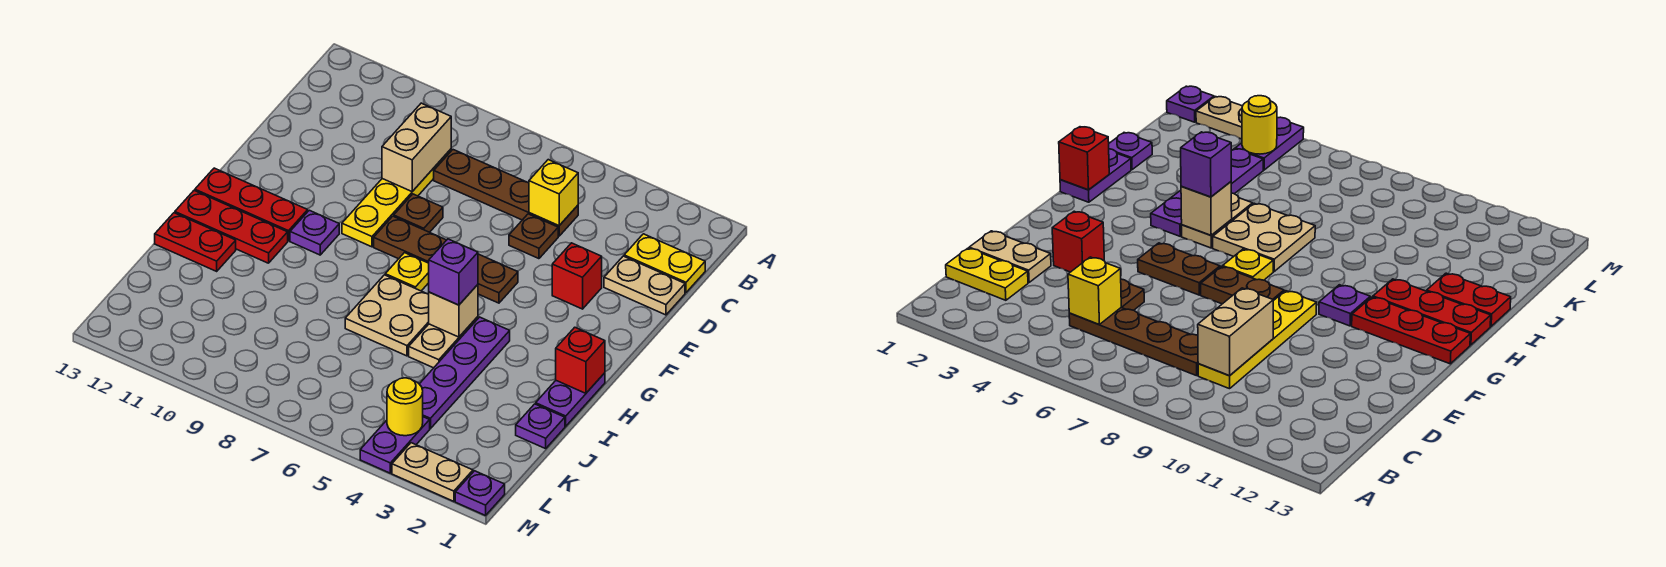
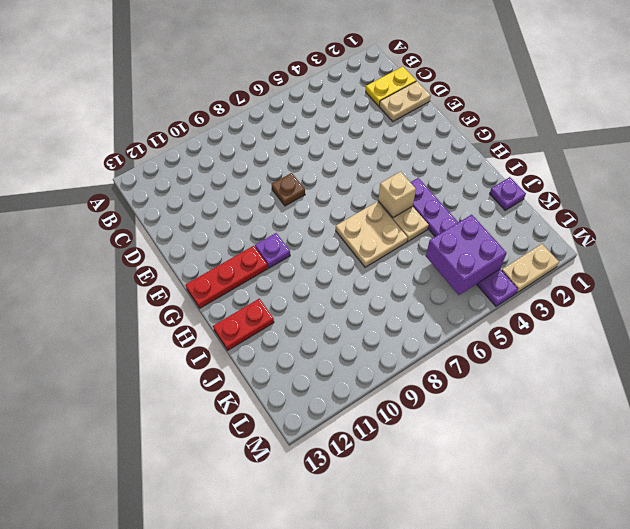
purple 2x2 brick [426,215,507,295] -> yellow 1x1 round brick [387,378,423,436]
none -> brown 1x4 plate [434,150,578,236]
none -> yellow 1x4 plate [342,149,451,247]
none -> brown 1x1 plate [509,214,558,259]

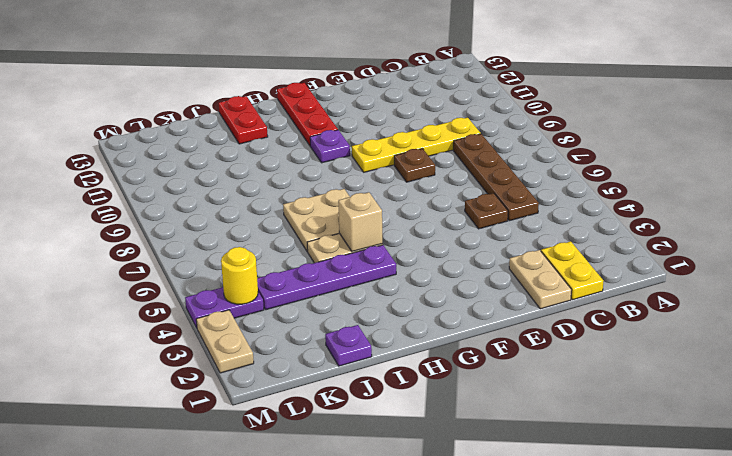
none -> red 1x1 brick [552,243,602,309]
none -> brown 1x2 plate [478,254,518,303]
none -> brown 1x2 plate [374,216,446,263]

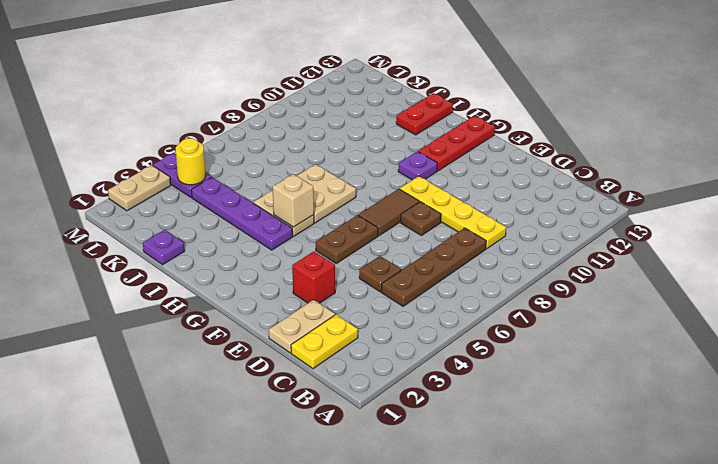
brown 1x2 tile [358,189,419,236] -> brown 1x2 plate [374,216,446,263]
none -> yellow 1x1 plate [385,253,429,291]
none -> purple 1x2 plate [536,373,605,426]
none -> red 1x3 plate [175,191,288,263]

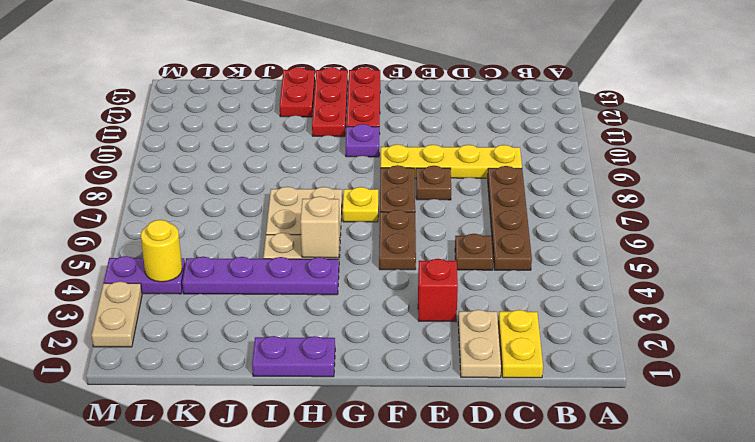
none -> purple 1x1 plate [516,404,565,449]
none -> purple 1x1 plate [455,471,505,515]
none -> yellow 1x1 brick [529,160,578,226]

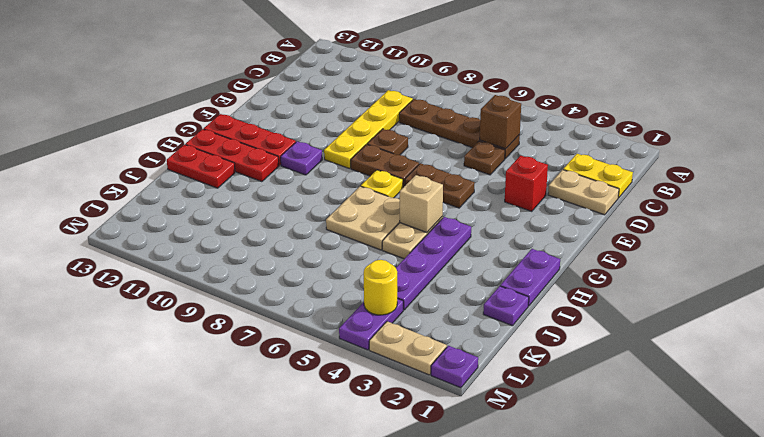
brown 1x1 brick [480,95,521,149] -> yellow 1x1 brick [529,160,578,226]
none -> tan 1x2 brick [382,103,451,191]
none -> red 1x1 brick [556,327,605,393]
none -> purple 1x1 brick [429,239,478,305]

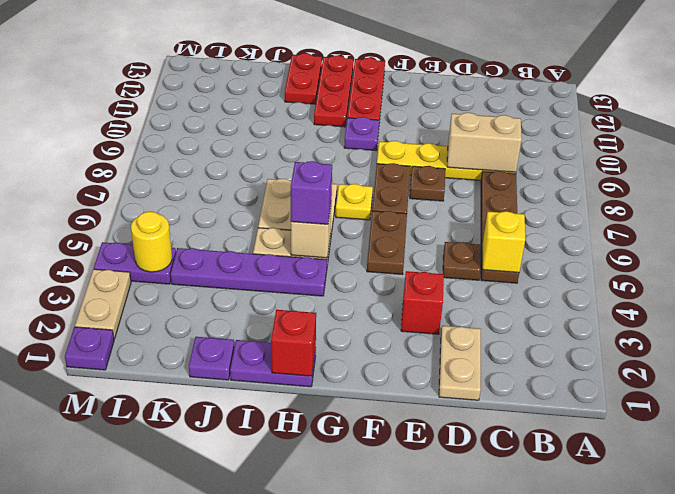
none -> yellow 1x2 plate [624,234,705,293]

